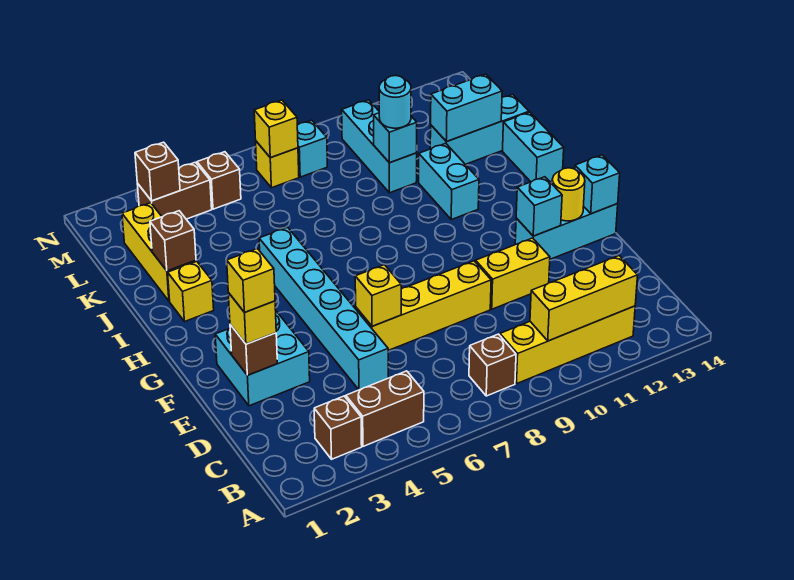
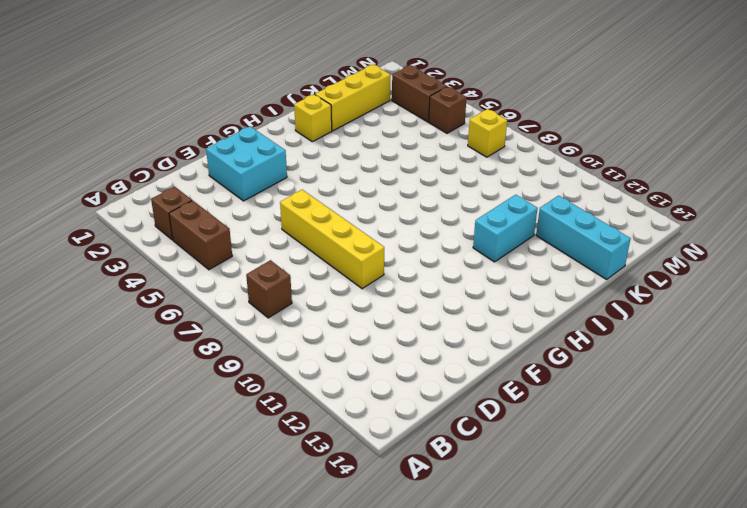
none -> yellow 1x4 brick [500,306,635,384]
none -> cyan 1x6 brick [259,227,388,390]
none -> yellow 1x2 brick [476,238,550,309]
none -> cyan 1x3 brick [515,204,618,259]

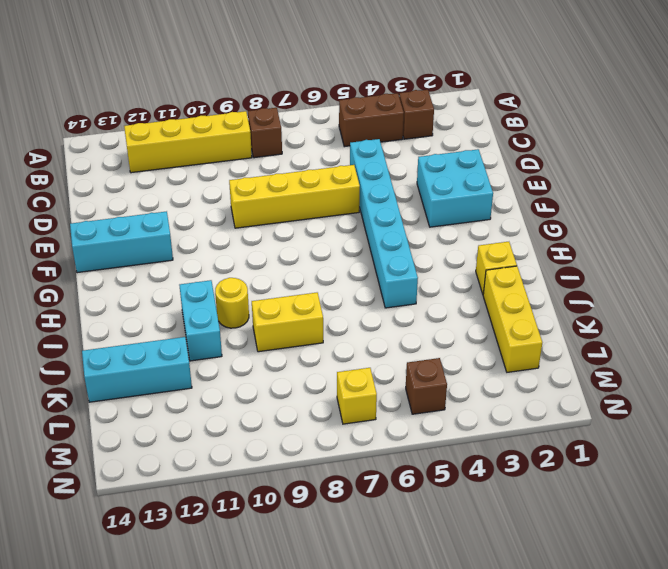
yellow 1x1 round brick [215,278,249,328] -> yellow 1x1 round brick moved to [552,168,585,221]
yellow 1x2 brick [252,293,323,352] -> yellow 1x2 brick moved to [476,238,550,309]
none -> cyan 1x2 brick [503,112,564,182]
none -> cyan 1x3 brick [342,100,417,193]
none -> brown 1x2 brick [137,162,212,219]
none -> cyan 1x1 brick [297,120,327,177]

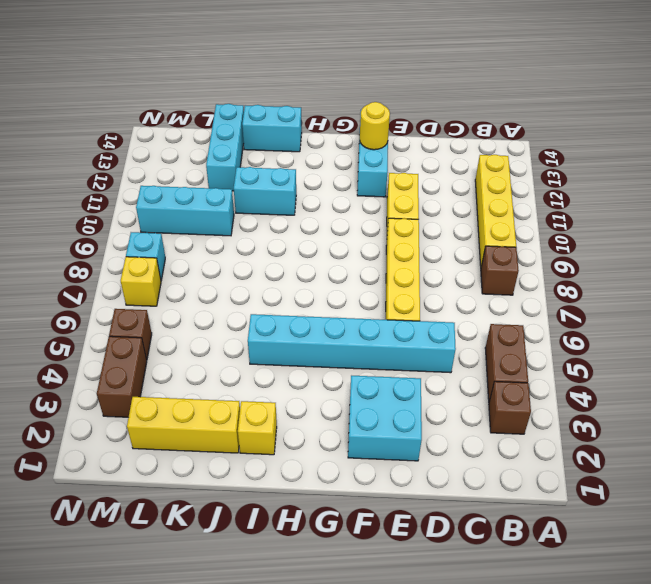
none -> yellow 1x3 brick [530,256,638,341]
none -> brown 1x1 brick [230,325,277,375]
none -> yellow 1x1 brick [355,265,401,326]
none -> cyan 1x1 brick [516,177,562,236]

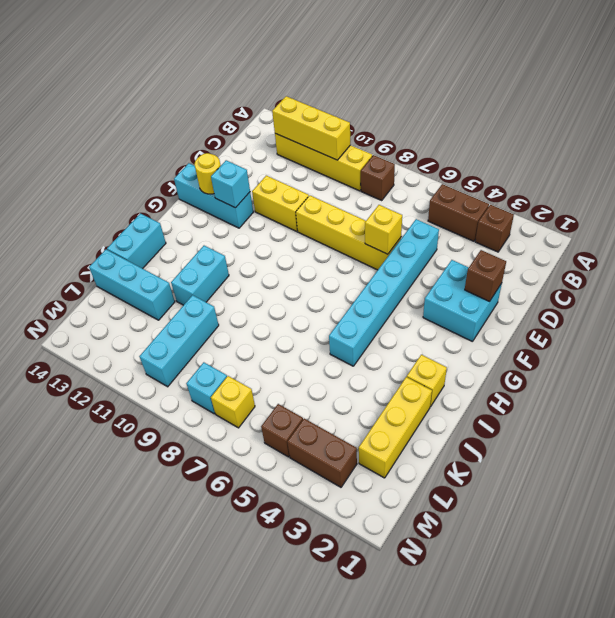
none -> cyan 1x1 brick [575,155,620,214]
none -> brown 1x1 brick [150,211,196,271]
none -> cyan 1x1 brick [374,113,417,163]
none -> cyan 1x2 brick [431,74,502,142]

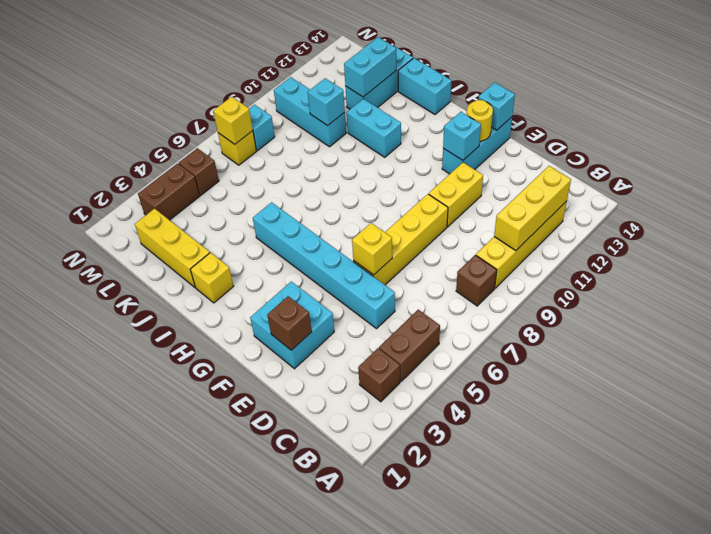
none -> brown 1x1 brick [150,211,196,271]
none -> brown 1x1 brick [135,142,180,201]
none -> yellow 1x1 brick [228,293,276,344]
none -> cyan 1x1 round brick [379,76,411,128]

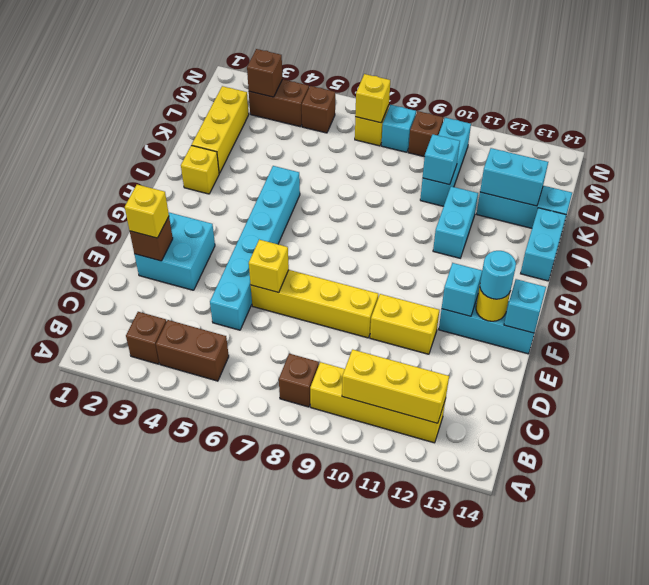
cyan 1x1 round brick [480,251,516,299] -> cyan 1x1 round brick moved to [379,76,411,128]
brown 1x1 brick [408,111,443,157] -> brown 1x1 brick moved to [150,211,196,271]
none -> yellow 1x1 brick [227,249,275,312]

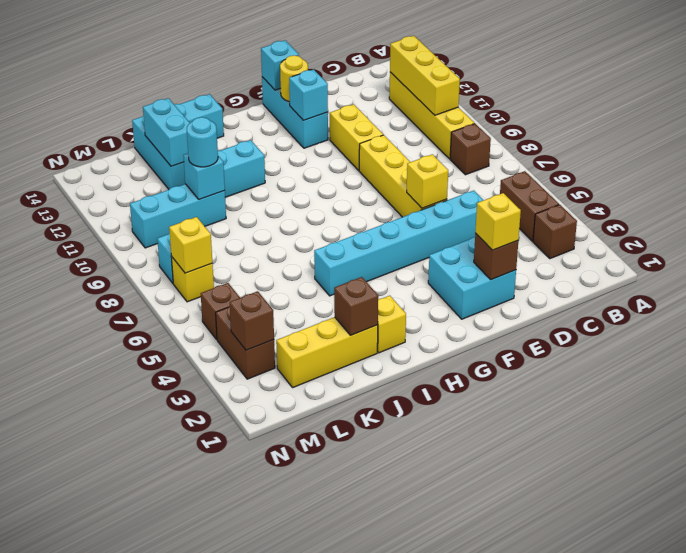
none -> yellow 1x1 brick [227,249,275,312]

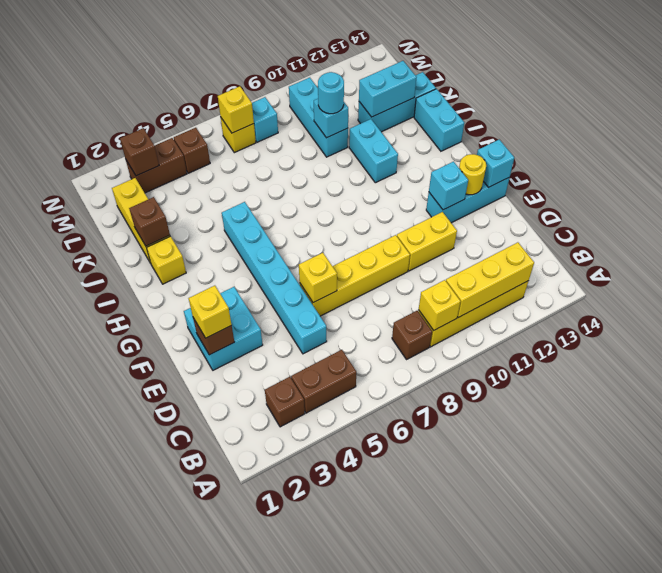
yellow 1x1 brick [419,280,461,330] -> yellow 1x1 brick moved to [227,249,275,312]

